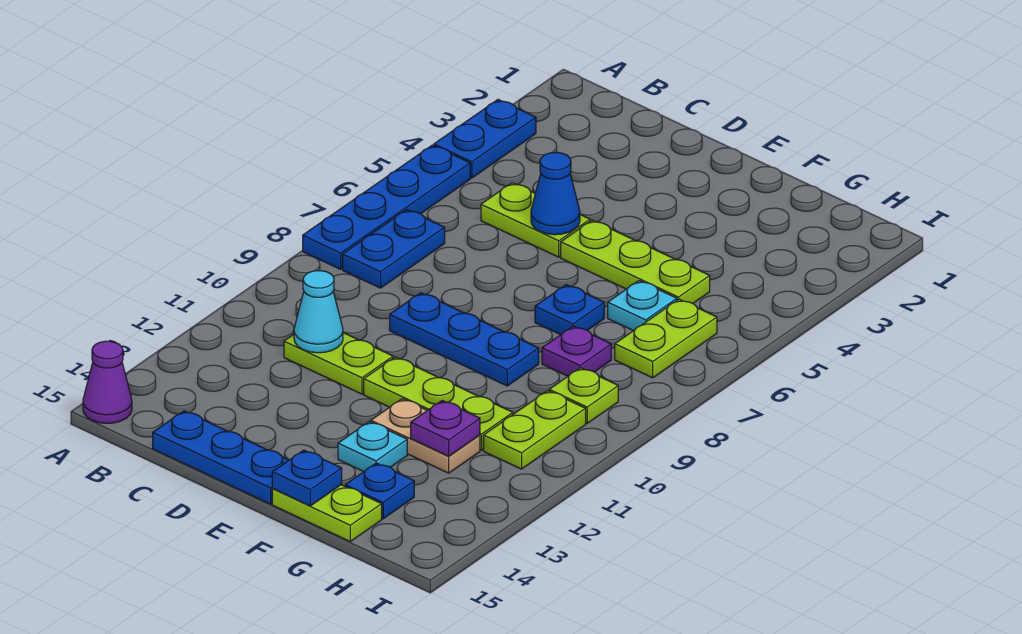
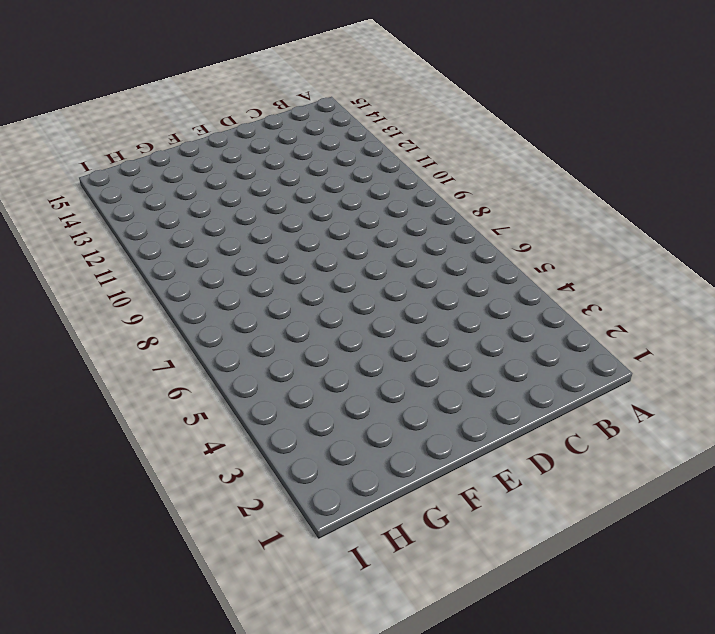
none -> blue 1x2 plate [434,100,536,178]
none -> blue 1x4 plate [303,145,470,269]
none -> purple 1x1 cone [83,341,132,423]

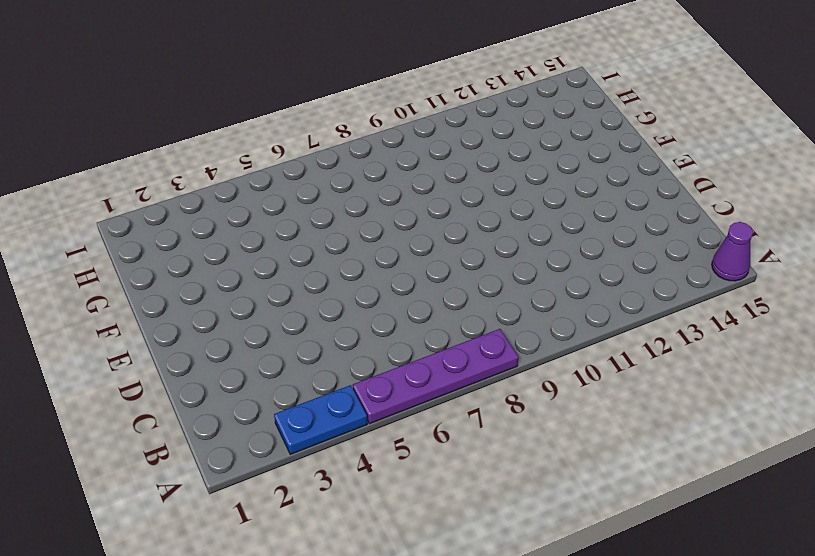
purple 1x4 plate [353,329,518,424] -> blue 1x4 plate [303,145,470,269]
none -> blue 1x2 plate [343,210,445,288]
none -> lime 1x2 plate [481,183,590,257]
none -> lime 1x2 plate [284,333,393,394]

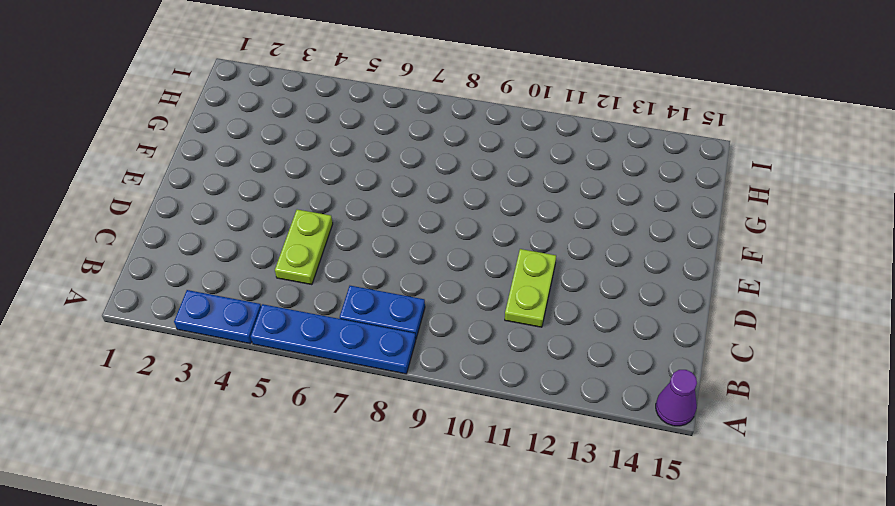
none -> blue 1x3 plate [153,411,289,504]
none -> blue 1x3 plate [390,293,539,386]
none -> lime 1x3 plate [561,220,710,303]

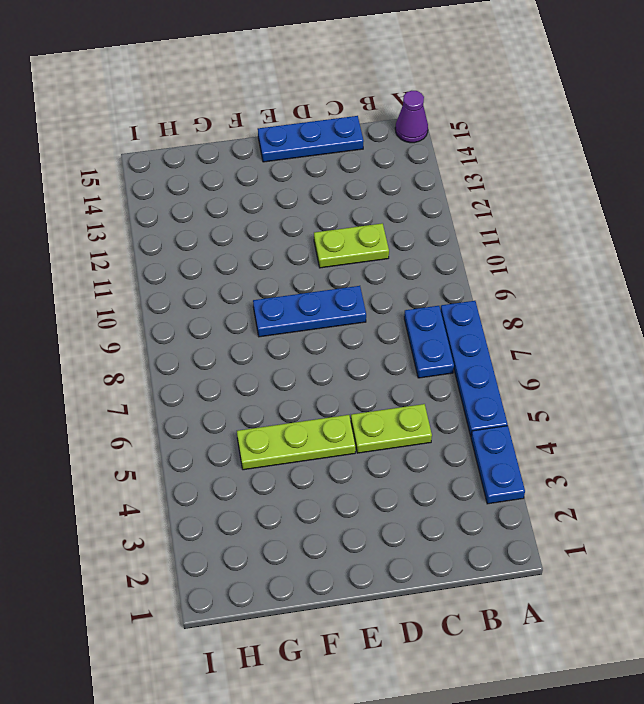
none -> lime 1x3 plate [364,357,513,450]
none -> blue 1x1 plate [535,285,604,335]
none -> tan 1x2 plate [371,399,480,473]

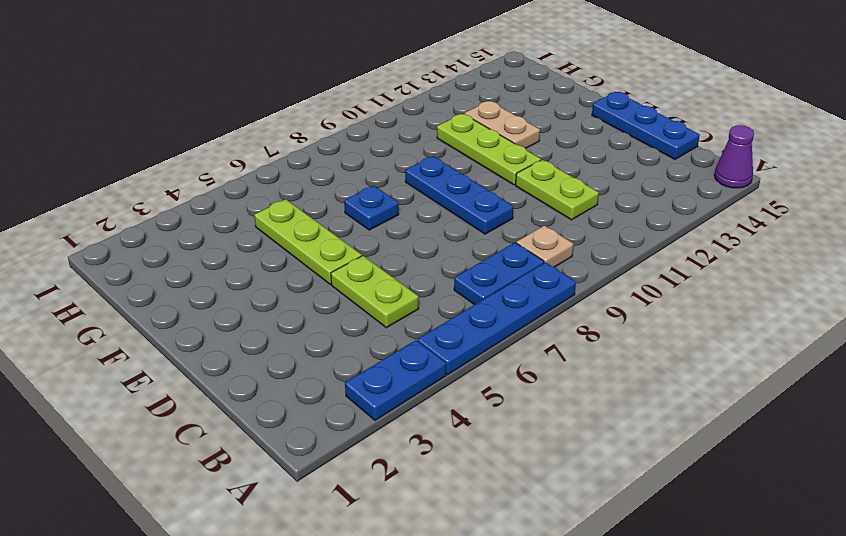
tan 1x1 plate [516,226,574,267] -> none
none -> cyan 1x1 plate [338,421,407,472]
none -> lime 1x2 plate [272,485,382,541]
none -> cyan 1x1 plate [608,281,677,331]

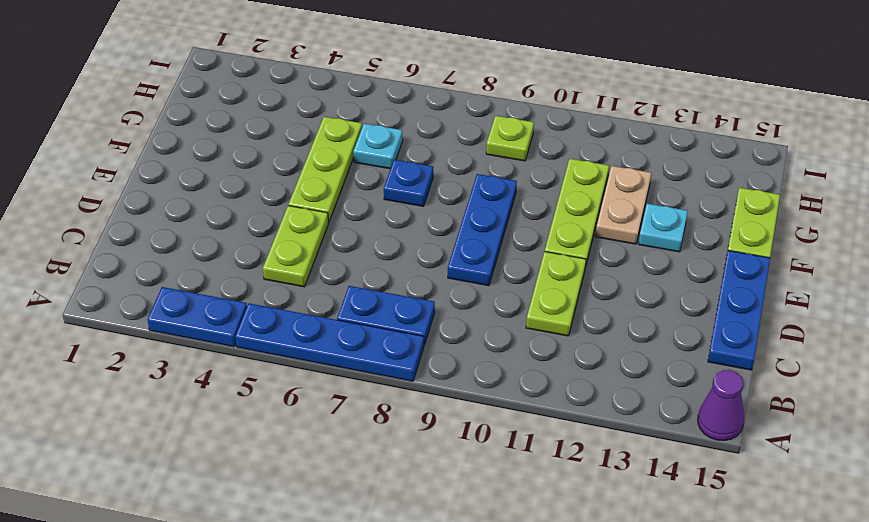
none -> purple 1x1 plate [542,326,611,376]
none -> blue 1x1 plate [345,463,414,519]
none -> lime 1x2 plate [615,299,717,378]

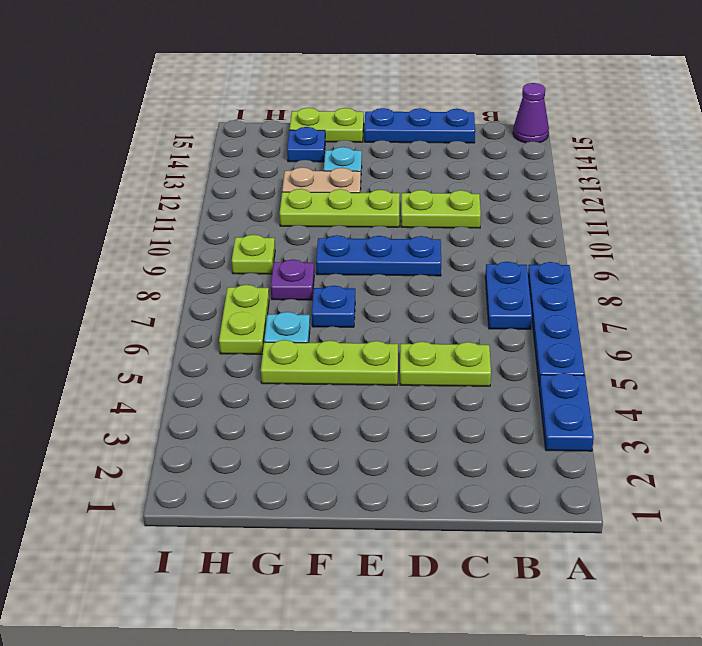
none -> lime 1x2 plate [484,391,586,469]
none -> cyan 1x1 cone [294,271,343,353]
none -> blue 1x1 cone [531,152,580,235]

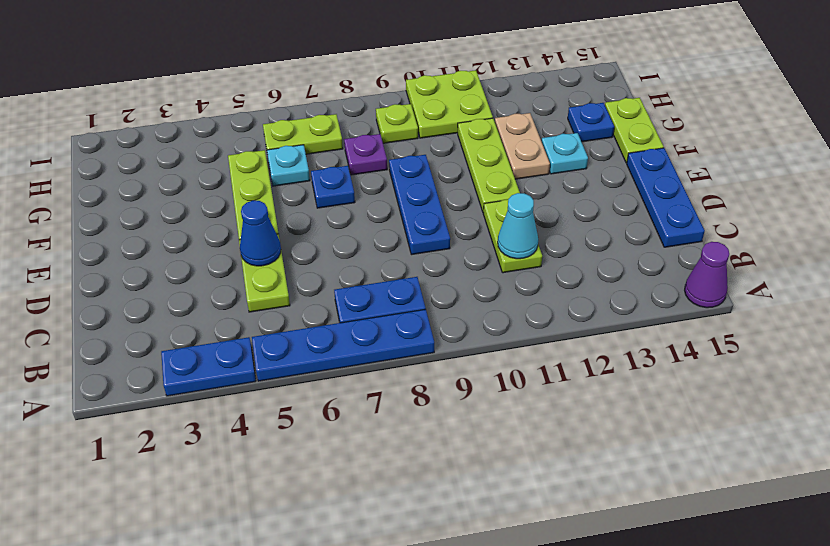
lime 2x2 plate [406,70,493,138] -> lime 1x2 plate [484,391,586,469]
none -> blue 1x1 plate [272,450,342,506]
none -> purple 1x1 plate [411,401,480,456]

